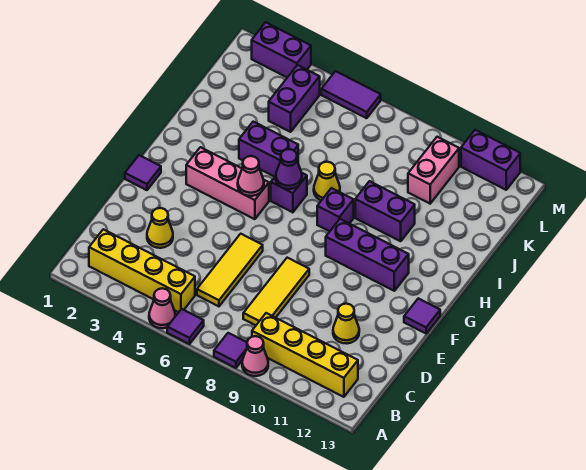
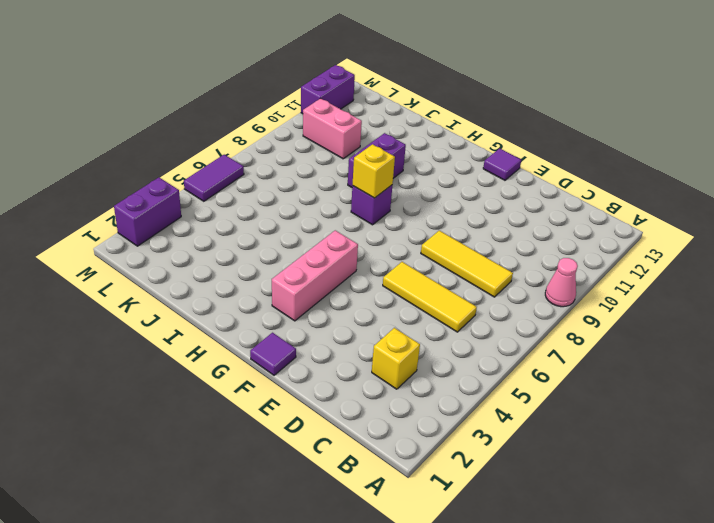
yellow 1x1 brick [372,328,420,389] -> none
yellow 1x1 brick [353,144,395,198] -> none
none -> pink 1x1 cone [149,288,175,328]
none -> purple 1x1 tile [167,309,204,344]
none -> purple 1x1 tile [214,333,247,368]

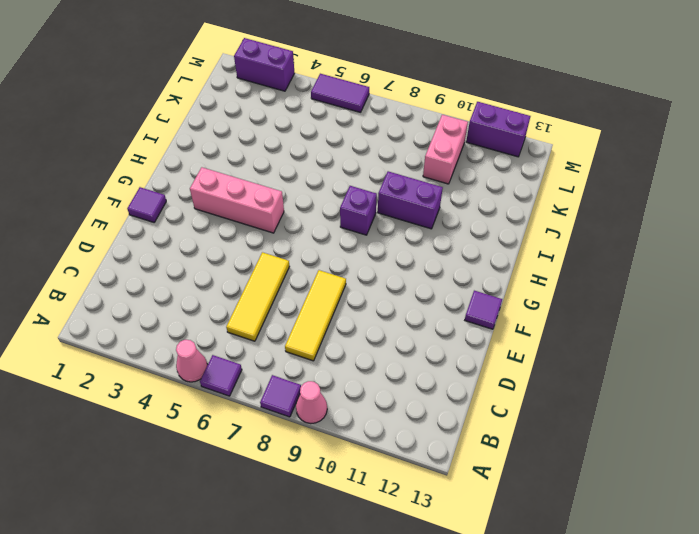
none -> yellow 1x4 brick [89,229,195,312]
none -> yellow 1x4 brick [252,313,358,397]
none -> yellow 1x1 cone [147,208,173,248]

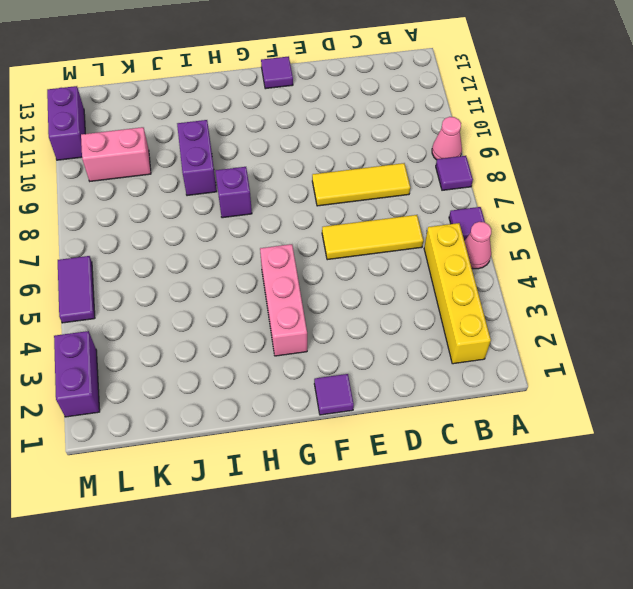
none -> yellow 1x4 brick [252,313,358,397]
none -> yellow 1x1 cone [147,208,173,248]
none -> yellow 1x1 cone [333,304,359,344]

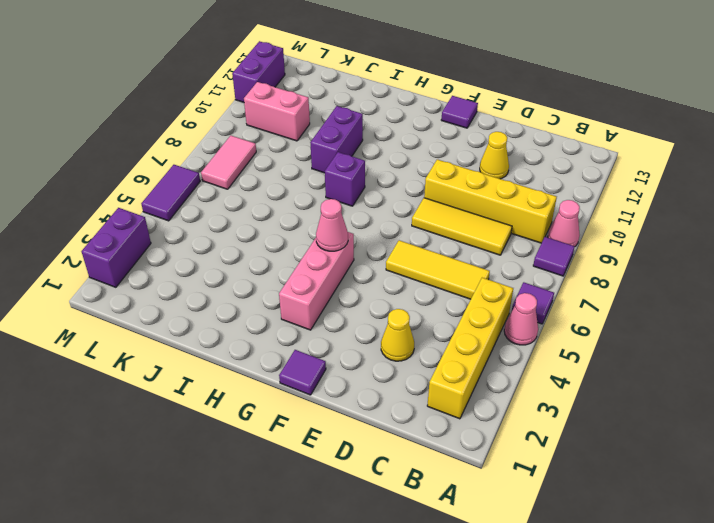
yellow 1x4 brick [424,160,557,243] -> yellow 1x4 brick turned to [252,313,358,397]
pink 1x2 tile [201,136,256,189] -> none
none -> purple 1x3 brick [326,219,409,291]
none -> purple 1x1 brick [271,173,307,212]
none -> purple 1x2 brick [239,122,298,177]

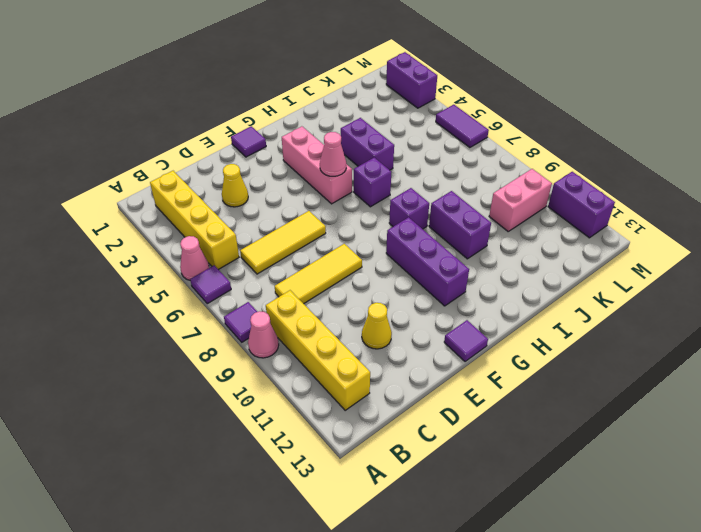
none -> yellow 1x1 cone [314,162,340,200]
none -> purple 1x2 brick [269,65,320,132]
none -> purple 1x1 cone [276,149,302,189]

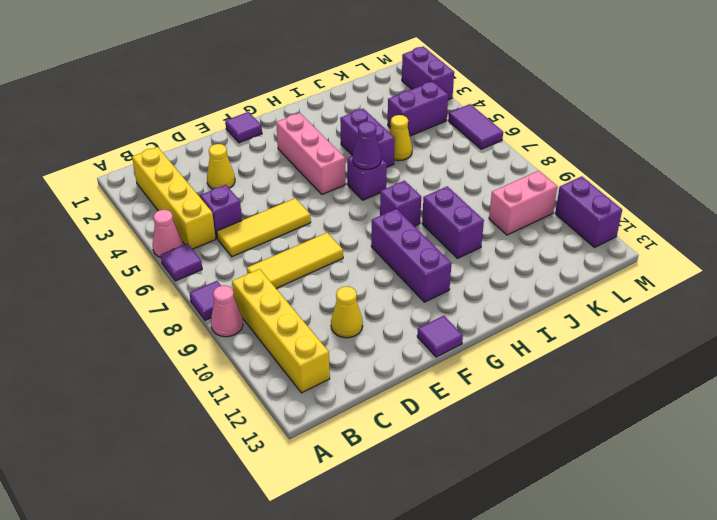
purple 1x1 brick [200,185,242,239] -> none
yellow 1x1 cone [389,115,412,161] -> yellow 1x1 cone moved to [314,162,340,200]
none -> pink 1x1 cone [238,156,264,196]

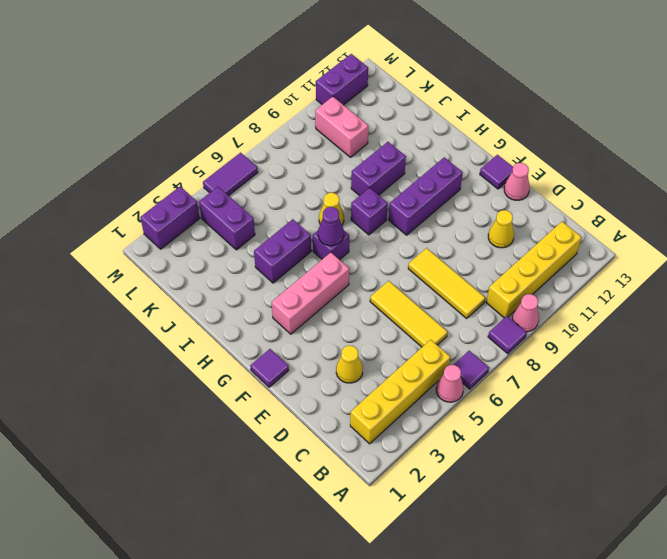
pink 1x1 cone [504,163,530,200] -> pink 1x1 cone moved to [238,156,264,196]

